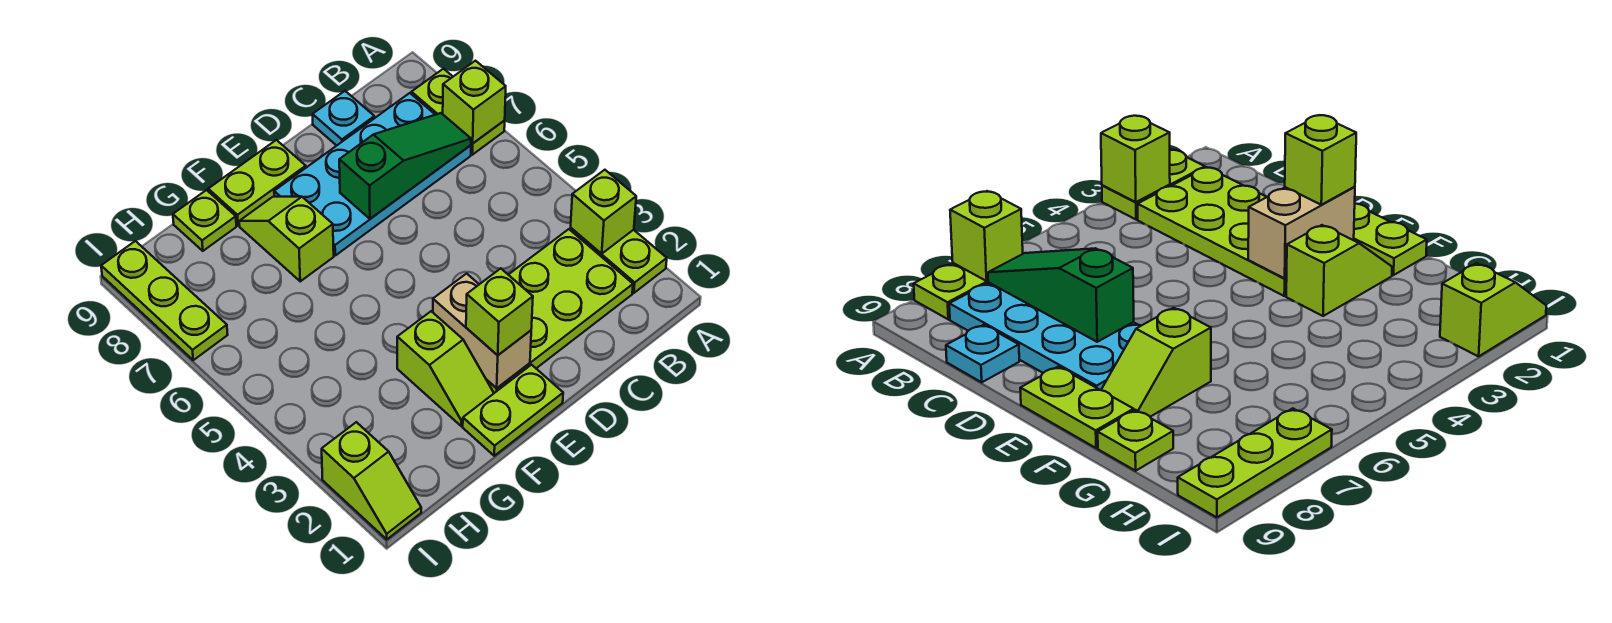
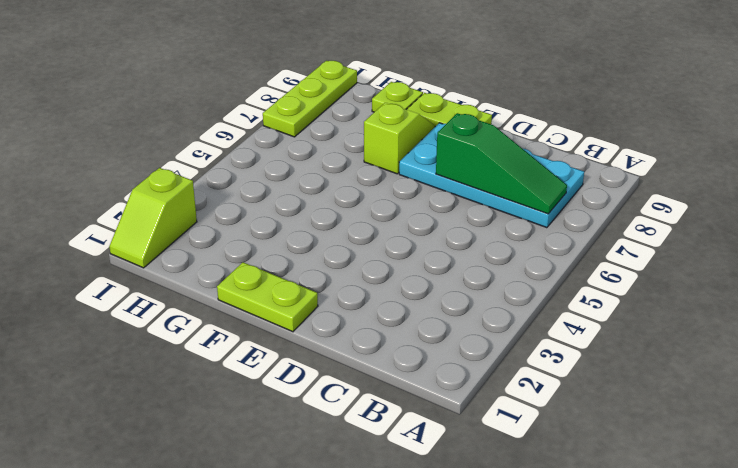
none -> lime 1x2 plate [570,228,667,293]
none -> lime 1x2 plate [411,69,505,155]
none -> lime 2x4 plate [486,229,633,393]

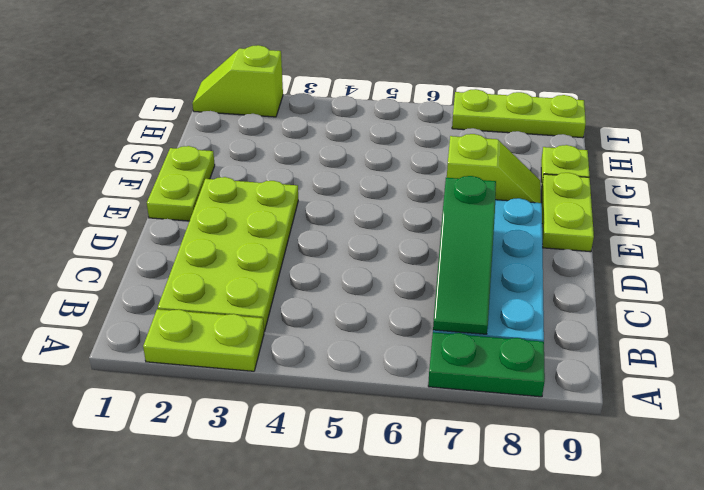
green 1x2 plate [428,332,545,397] -> lime 1x2 plate [411,69,505,155]
none -> cyan 1x1 plate [313,91,374,146]
none -> lime 1x2 slope [397,311,494,426]
none -> lime 1x1 brick [571,170,636,254]

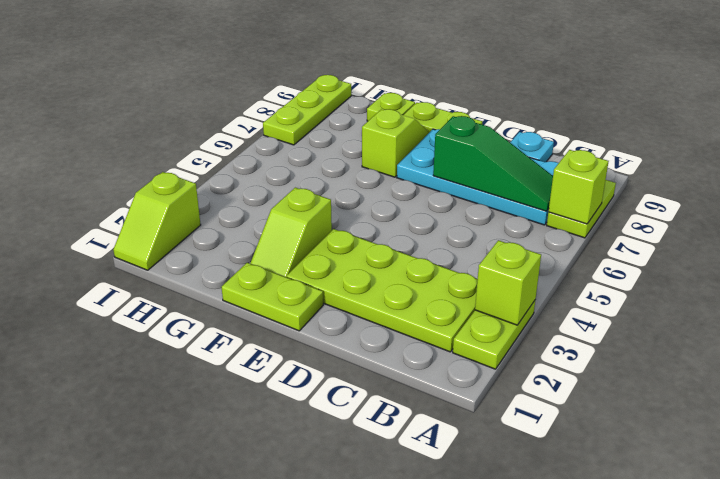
none -> tan 1x2 brick [433,274,531,388]
none -> lime 1x1 brick [466,268,533,355]

